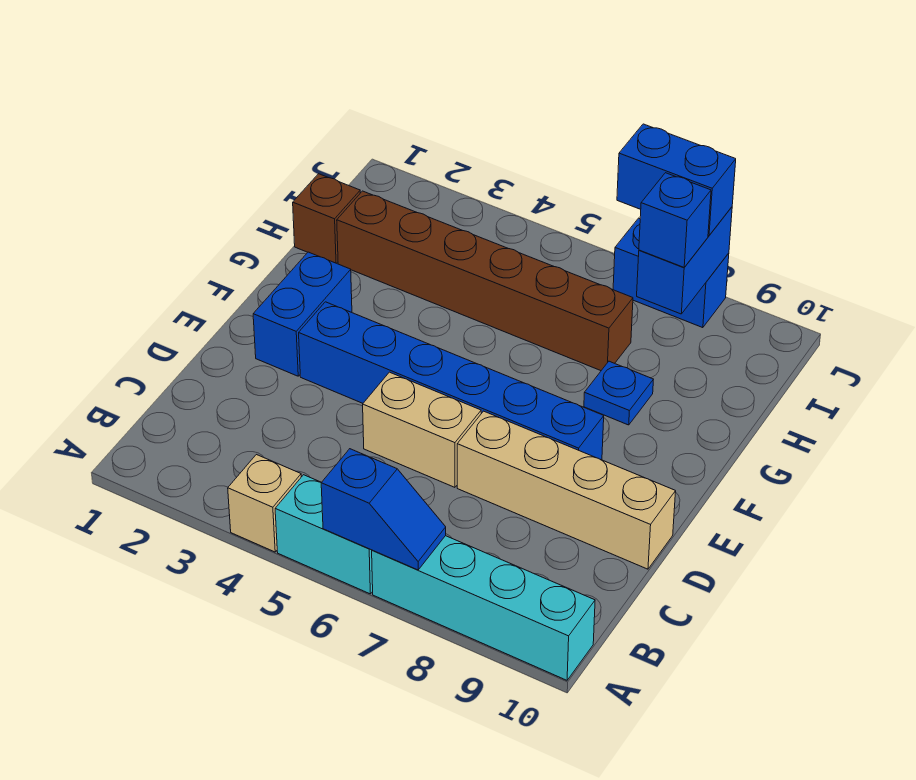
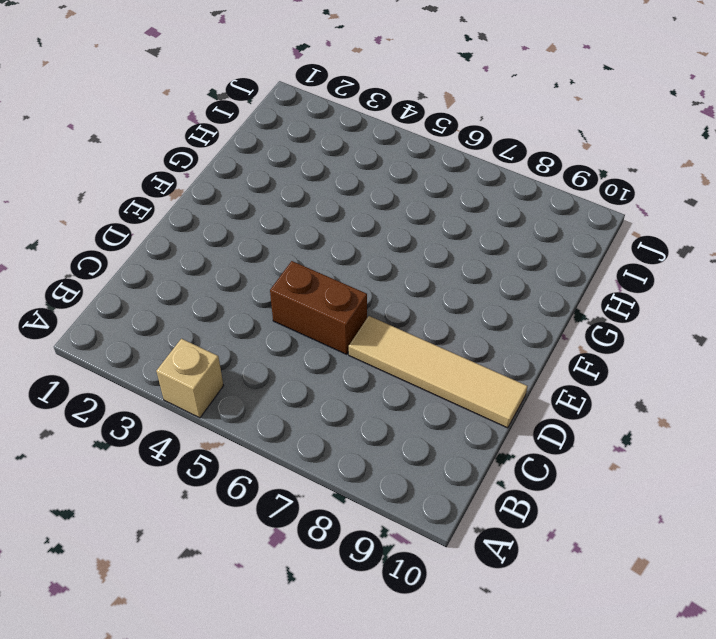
brown 1x2 brick [270,261,367,354] -> tan 1x2 brick [363,372,481,487]
tan 1x4 tile [349,316,528,428] -> tan 1x4 brick [457,411,676,569]
none -> cyan 1x2 brick [275,475,373,594]
none -> cyan 1x4 brick [372,536,595,680]
none -> blue 1x2 brick [253,252,352,376]

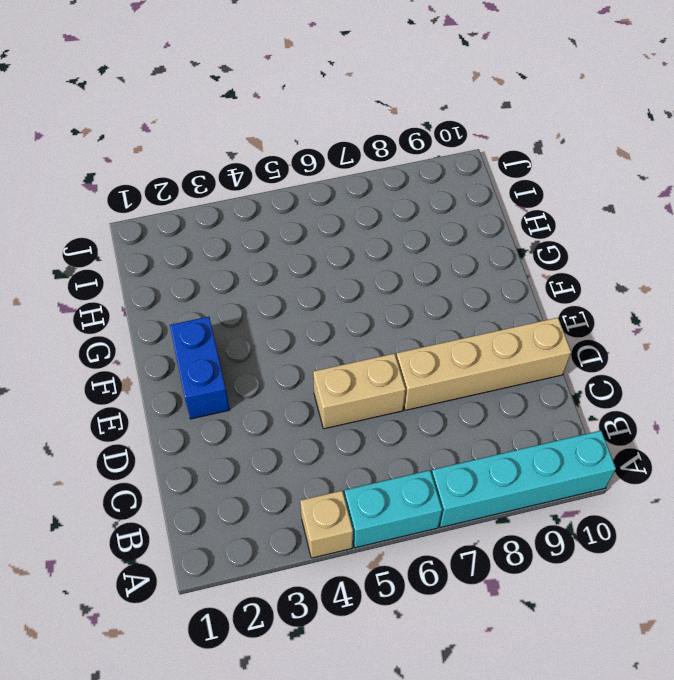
none -> blue 1x6 brick [299,302,604,460]
none -> blue 1x1 plate [584,361,653,425]
none -> brown 1x1 brick [293,174,360,263]

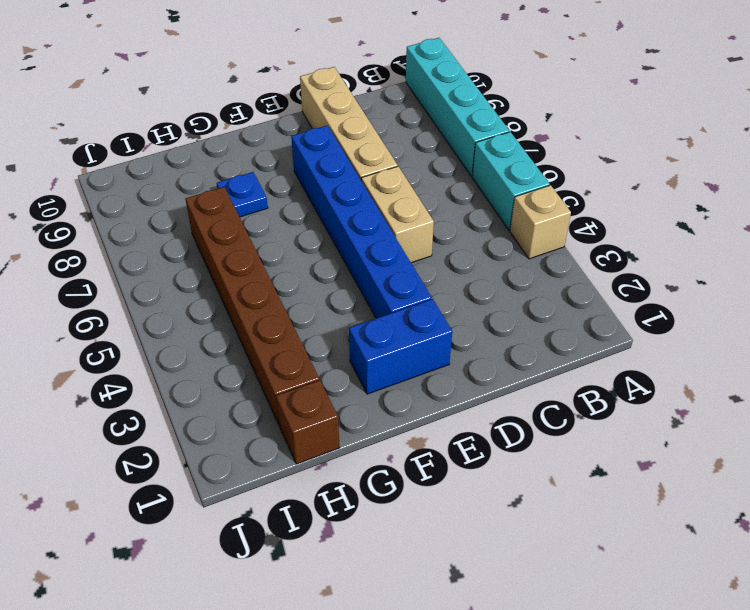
none -> blue 1x2 brick [613,218,729,328]
none -> blue 1x2 slope [321,449,446,570]
none -> blue 1x2 brick [637,207,732,314]

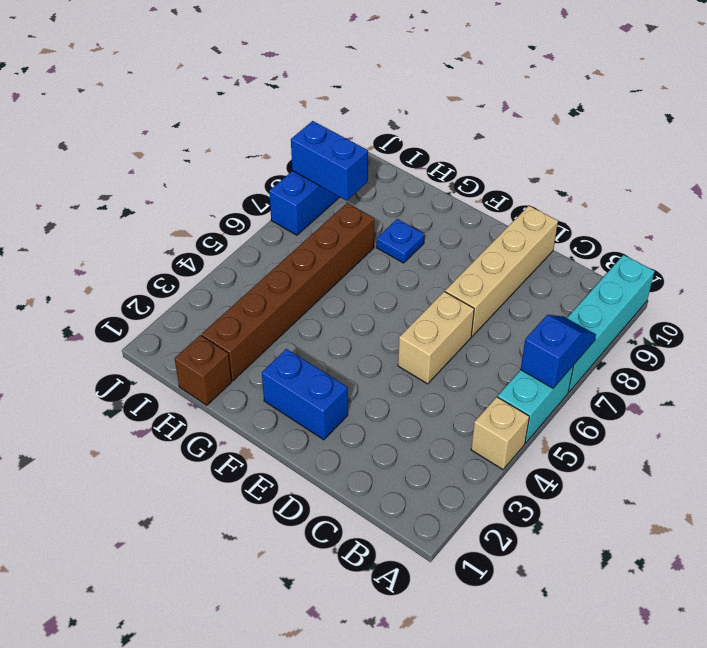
none -> blue 1x6 brick [299,302,604,460]
none -> blue 1x1 brick [639,173,711,267]
none -> blue 1x2 brick [617,124,736,236]

